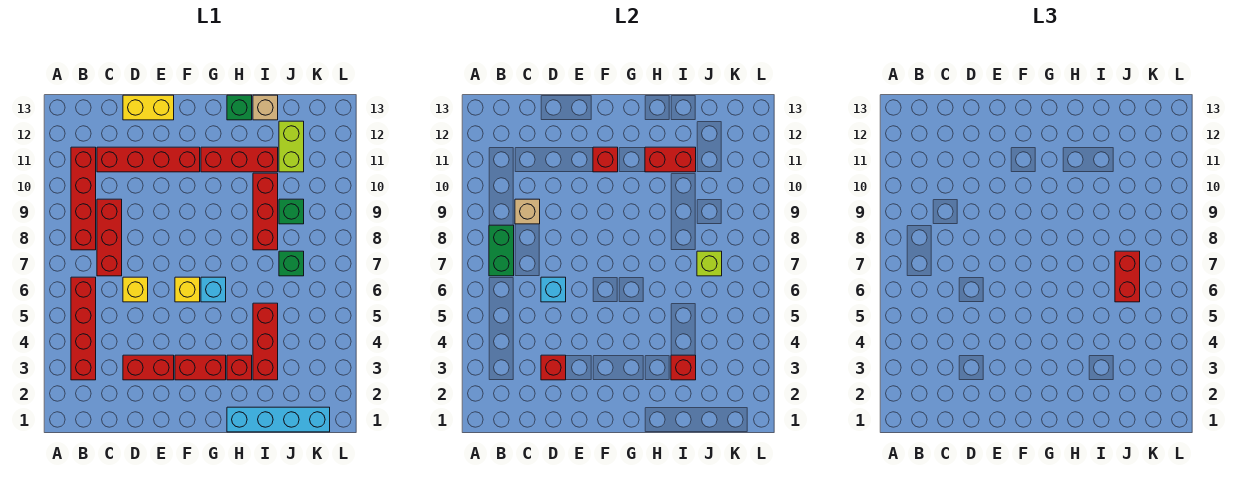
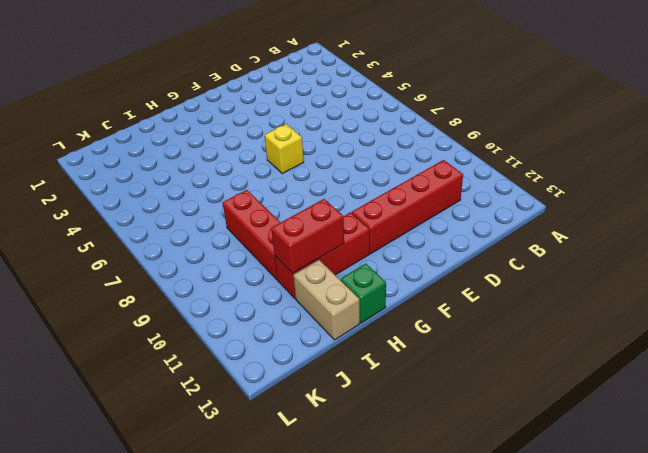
tan 1x2 brick [294,260,360,340] -> tan 1x1 brick [253,95,278,120]
none -> red 1x4 brick [71,277,96,380]
none -> red 1x4 brick [71,147,96,250]
none -> red 1x3 brick [97,199,122,276]

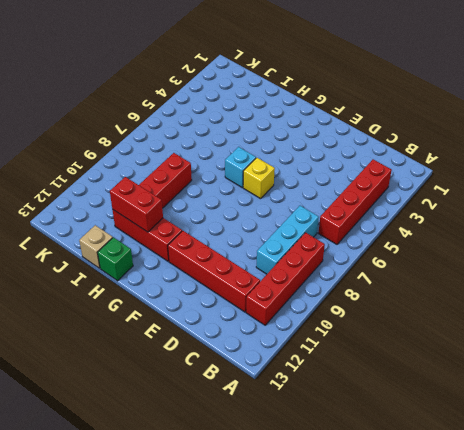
cyan 1x3 brick [256,206,319,274] -> red 1x3 brick [97,199,122,276]
none -> red 1x2 brick [123,355,174,380]
none -> yellow 1x1 brick [123,277,148,302]
none -> yellow 1x2 brick [123,95,174,120]

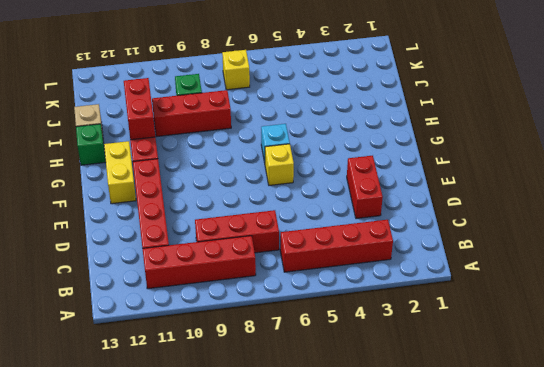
yellow 1x2 brick [104,141,136,204] -> yellow 1x2 brick moved to [123,95,174,120]
yellow 1x1 brick [222,50,250,90] -> yellow 1x1 brick moved to [123,277,148,302]
none -> red 1x2 brick [175,355,226,380]
none -> cyan 1x4 brick [227,407,330,432]
none -> red 1x1 brick [227,355,252,380]

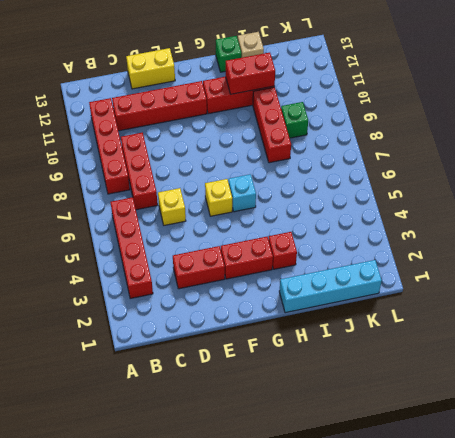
none -> red 1x3 brick [253,303,278,380]
none -> green 1x1 brick [279,251,304,276]
none -> lime 1x2 brick [279,121,304,172]

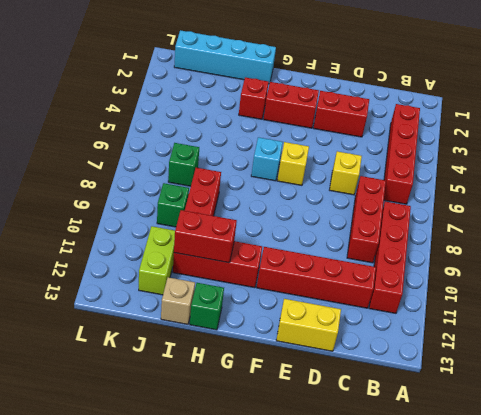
none -> red 1x3 brick [253,303,278,380]
none -> green 1x2 brick [489,225,514,276]
none -> tan 1x1 brick [515,199,540,224]

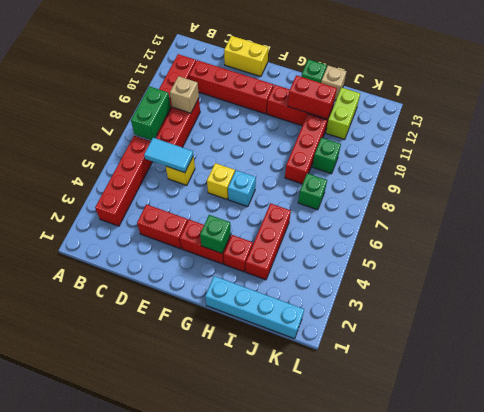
cyan 1x2 tile [144,138,193,173] -> cyan 1x1 brick [541,277,566,302]
green 1x1 brick [200,215,231,253] -> none
none -> red 1x1 brick [541,355,566,380]
none -> red 1x1 brick [593,147,618,172]
none -> red 1x1 brick [671,355,696,380]

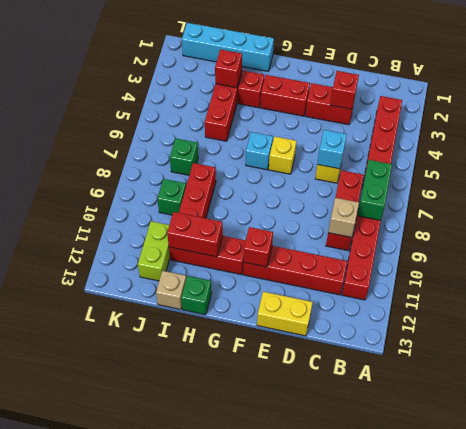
none -> lime 1x1 brick [697,251,722,276]
none -> red 1x2 brick [1115,251,1140,302]

